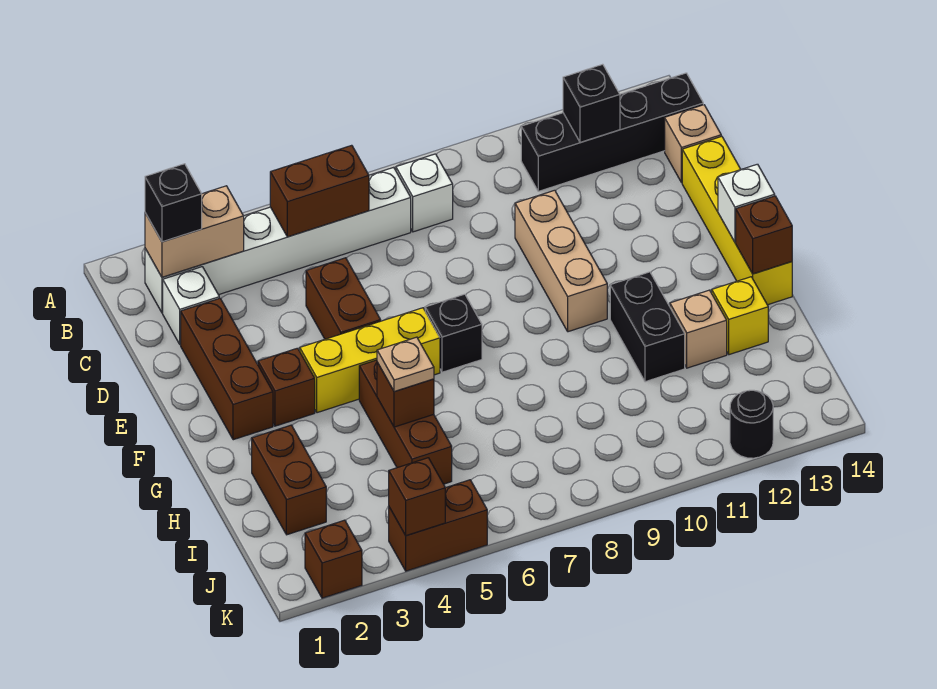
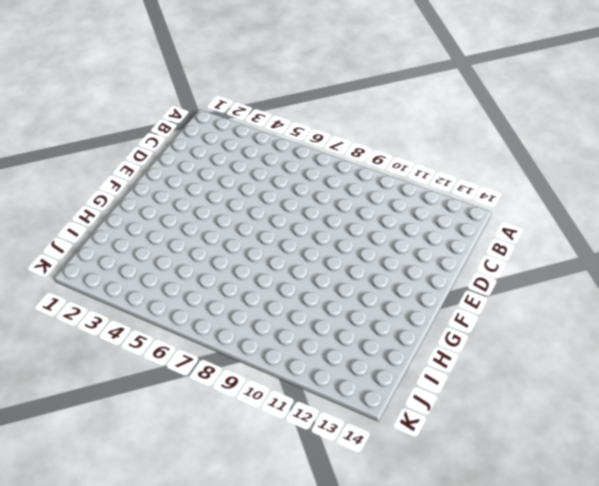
none -> white 1x6 brick [145,167,411,313]
none -> white 1x1 brick [396,154,453,232]
none -> black 1x4 brick [521,73,703,191]

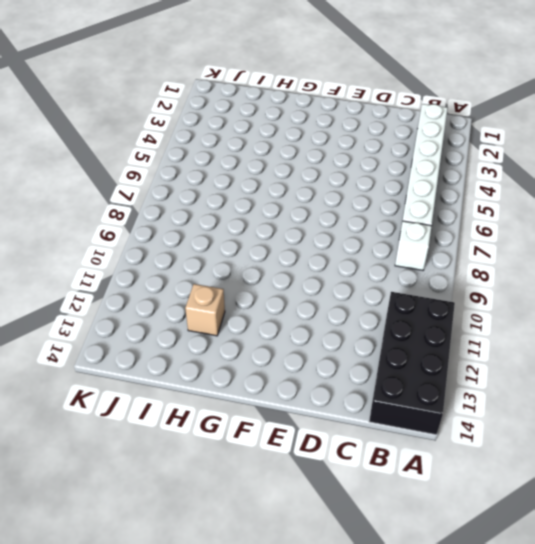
black 2x4 brick [369,292,455,435] -> black 1x4 brick [521,73,703,191]
none -> white 1x1 brick [163,267,219,344]
none -> tan 1x1 brick [665,105,721,183]
none -> brown 1x3 brick [181,298,273,440]

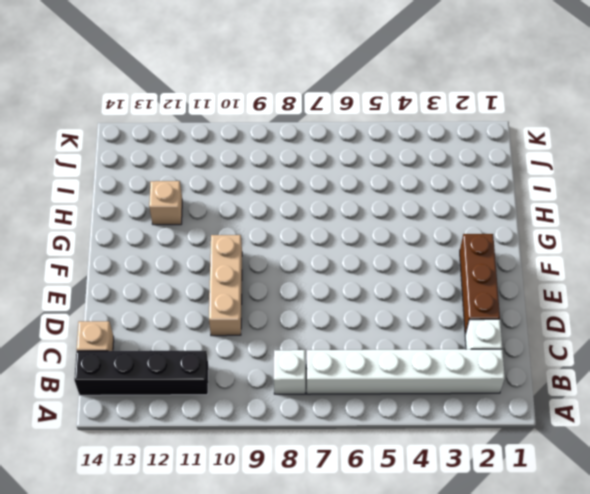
none -> brown 1x2 brick [306,258,381,339]
none -> yellow 1x4 brick [682,136,792,305]
none -> brown 1x1 brick [258,348,315,426]

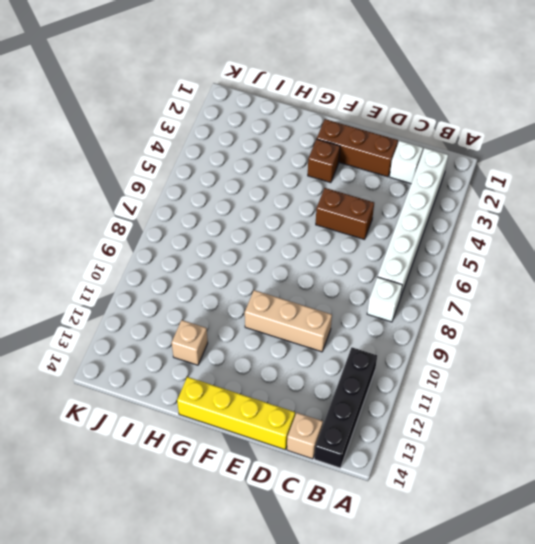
none -> yellow 1x3 brick [300,308,440,413]
none -> black 1x1 brick [425,294,482,372]
none -> brown 1x3 brick [359,360,452,484]

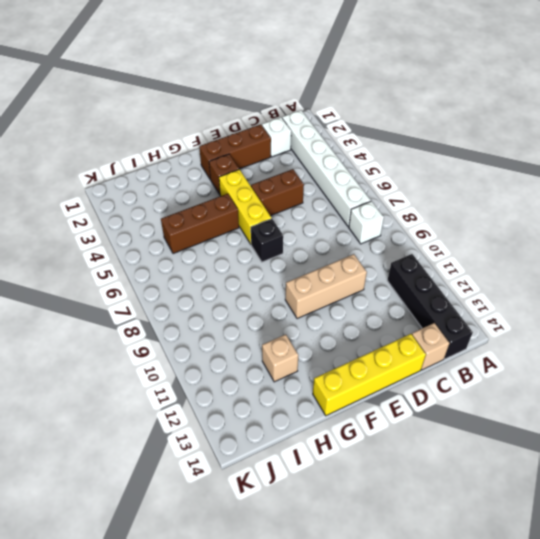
none -> black 1x2 brick [610,272,685,382]
none -> brown 1x2 brick [252,425,326,535]
none -> yellow 1x1 brick [712,277,768,355]

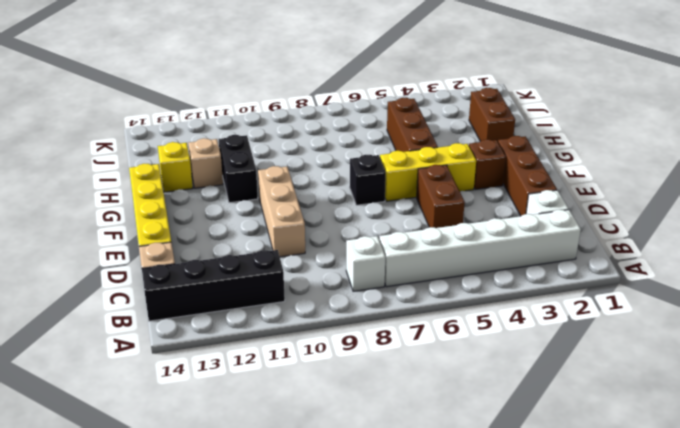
none -> brown 1x1 brick [305,520,362,598]
none -> brown 1x2 brick [389,480,487,571]
none -> black 1x1 round brick [730,390,773,458]

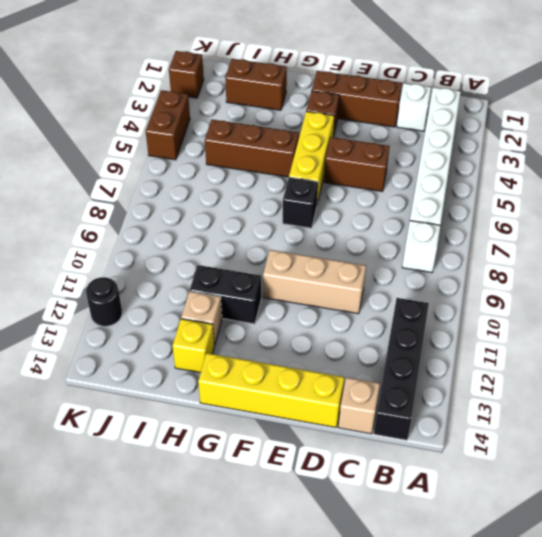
none -> tan 1x2 brick [145,186,244,277]
none -> brown 1x2 brick [270,145,369,237]
none -> black 1x1 brick [563,64,620,142]

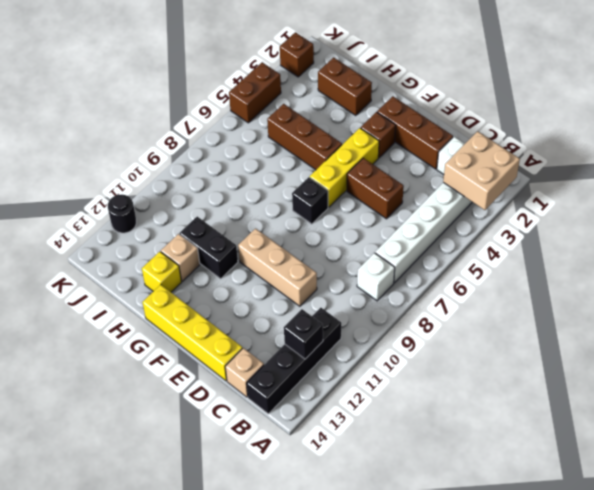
tan 2x2 brick [443,131,520,210] -> tan 1x2 brick [145,186,244,277]
none -> brown 1x2 brick [270,145,369,237]
none -> white 1x1 brick [718,164,775,242]
none -> brown 1x1 brick [736,196,792,274]

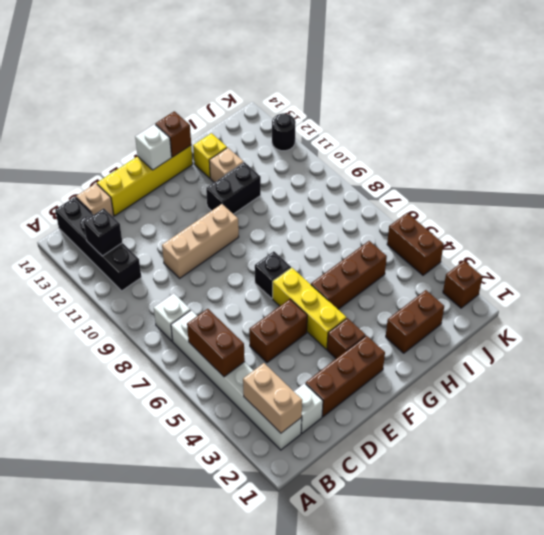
none -> brown 1x1 brick [377,362,434,427]
none -> brown 1x1 brick [389,458,445,536]
none -> black 1x1 brick [145,164,202,242]

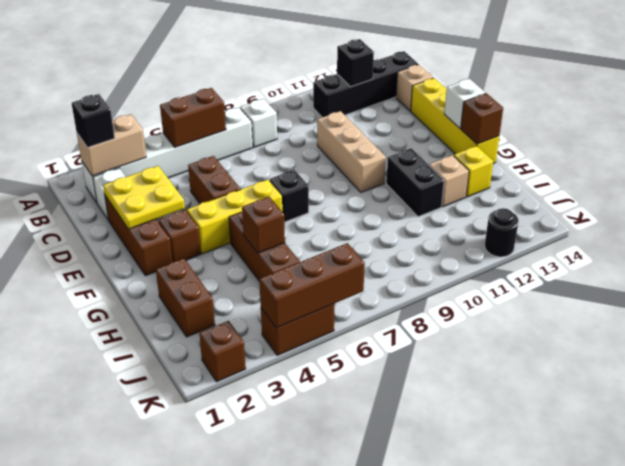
yellow 2x2 plate [103,166,185,229] -> none
brown 1x3 brick [259,243,365,328] -> brown 1x1 brick [389,458,445,536]
none -> tan 1x1 plate [377,337,434,392]

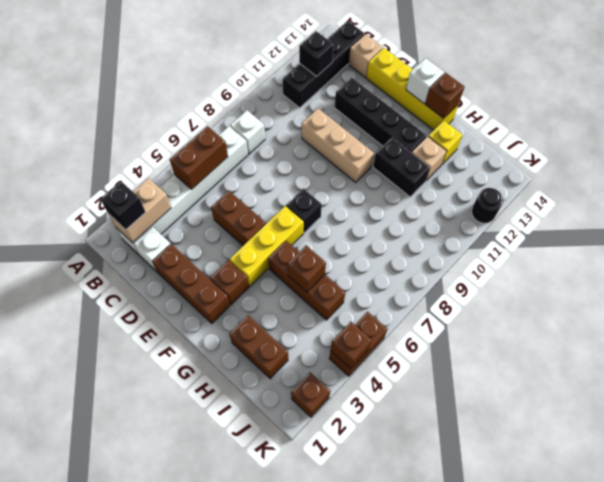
black 1x4 brick [335,78,427,153] -> none
none -> tan 1x1 plate [377,337,434,392]

